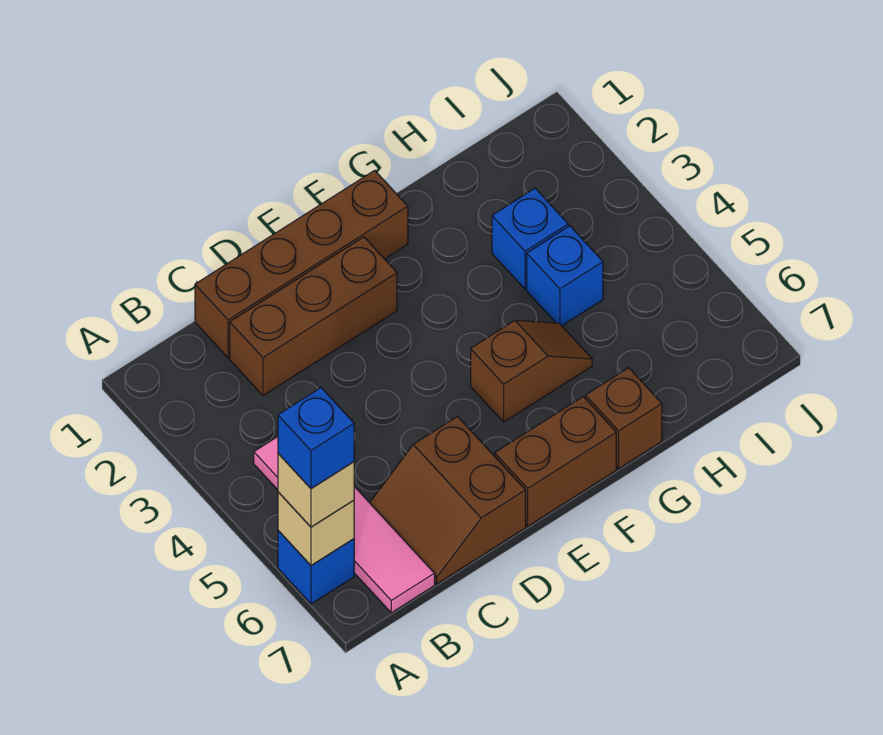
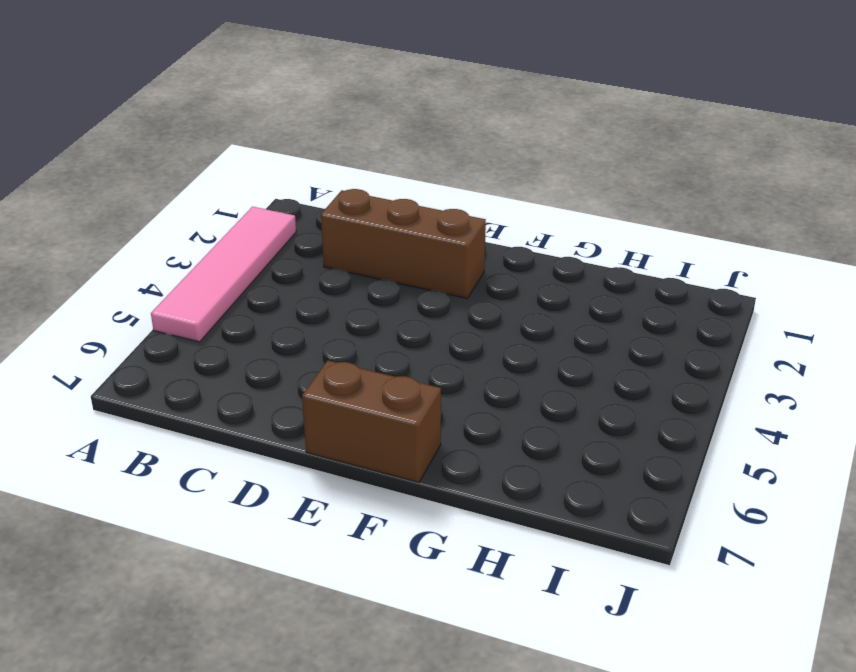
pink 1x4 tile [151,207,296,342] -> pink 1x4 tile moved to [254,437,435,613]
none -> blue 1x1 brick [278,531,354,604]
none -> brown 1x4 brick [195,170,408,358]
none -> brown 2x2 slope [370,417,526,584]

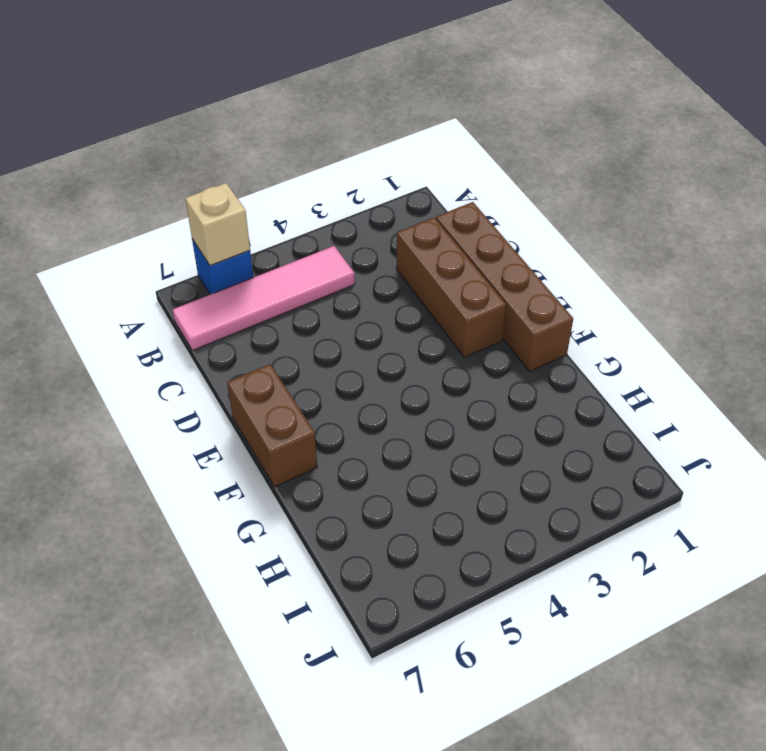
none -> brown 2x2 slope [370,417,526,584]
none -> brown 1x2 slope [471,320,592,422]
none -> brown 1x1 brick [586,368,662,469]

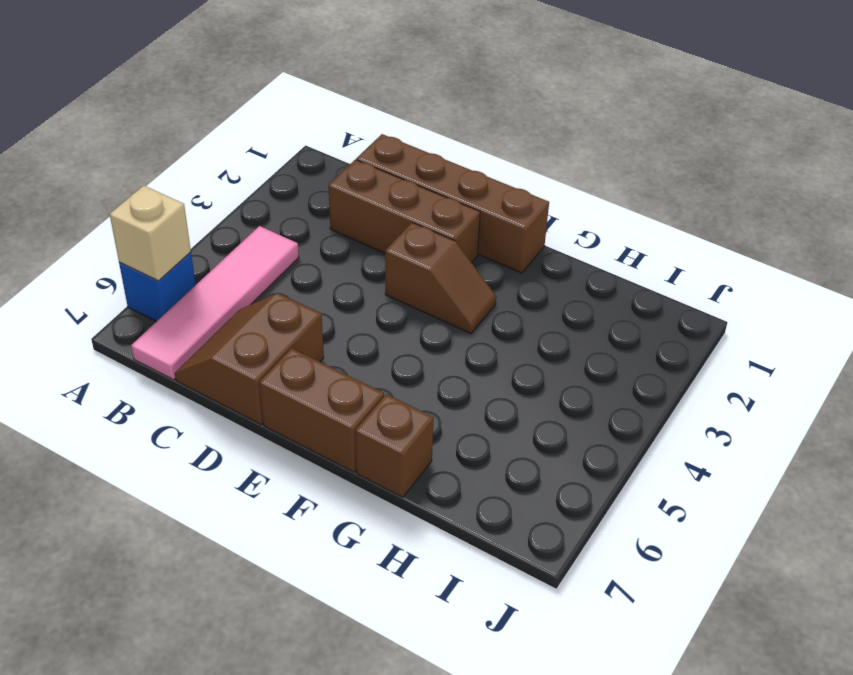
brown 1x2 slope [385,223,496,333] -> brown 1x2 slope moved to [471,320,592,422]
none -> blue 1x1 brick [492,188,568,289]
none -> blue 1x1 brick [527,226,603,326]
none -> tan 1x1 brick [278,454,354,527]

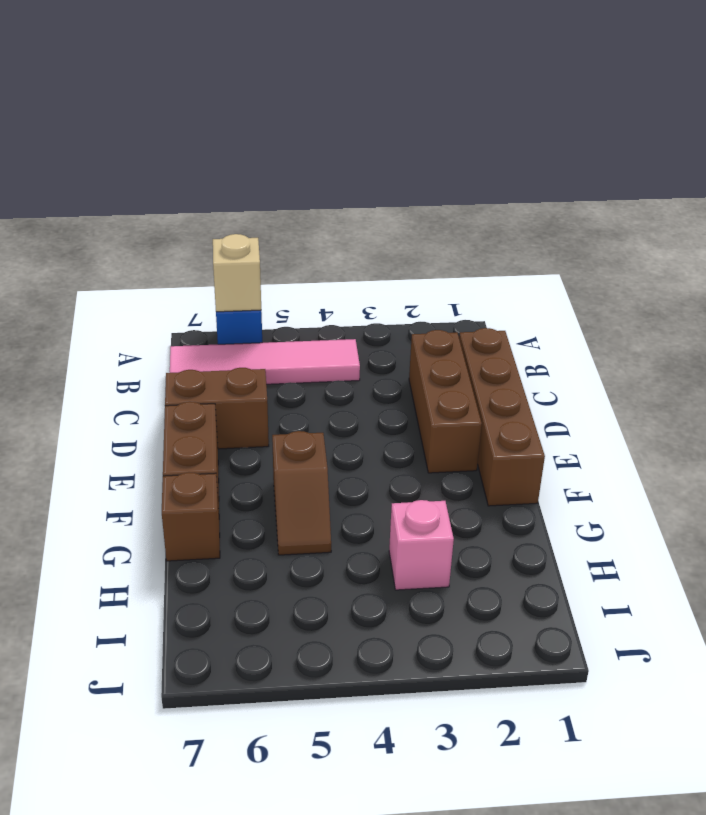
pink 1x1 brick [389,500,454,590] -> blue 1x1 brick [492,188,568,289]
none -> blue 1x1 brick [527,226,603,326]
none -> tan 1x1 brick [278,454,354,527]
none -> blue 1x1 brick [278,388,354,488]

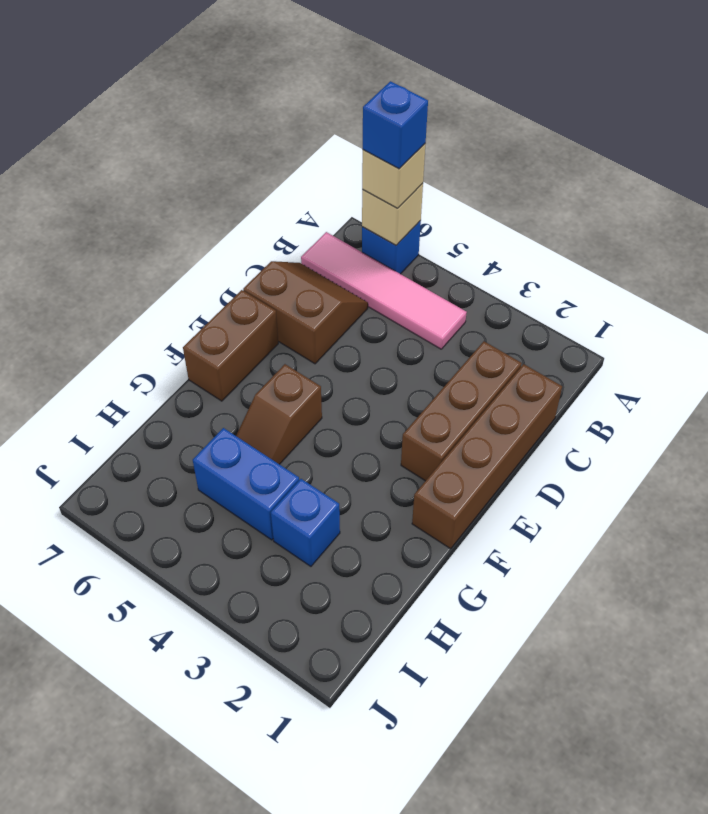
blue 1x2 brick [193,428,299,540] -> blue 1x1 brick [527,226,603,326]
none -> brown 1x1 brick [586,368,662,469]

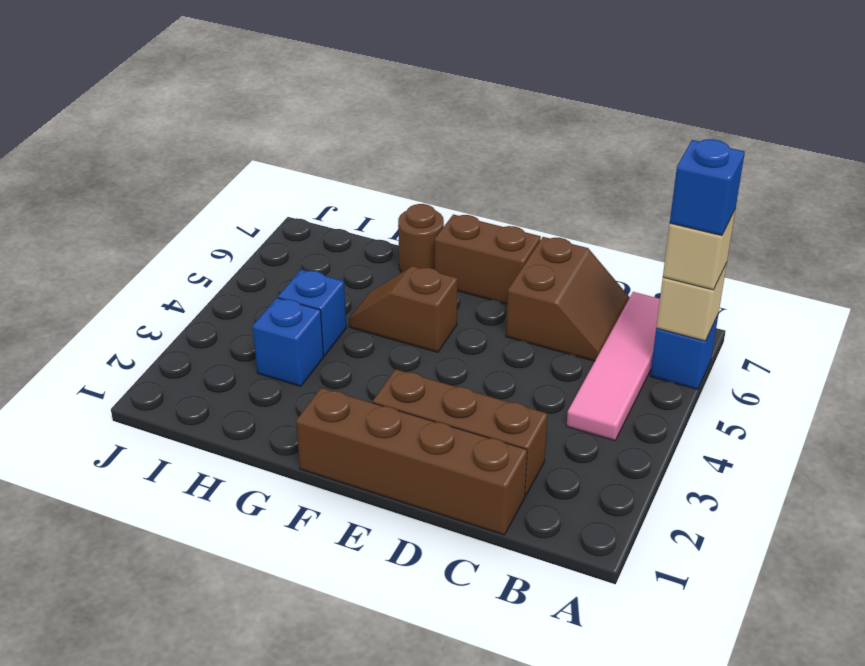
brown 1x1 round brick [398,204,444,273] -> brown 1x1 brick [586,368,662,469]

